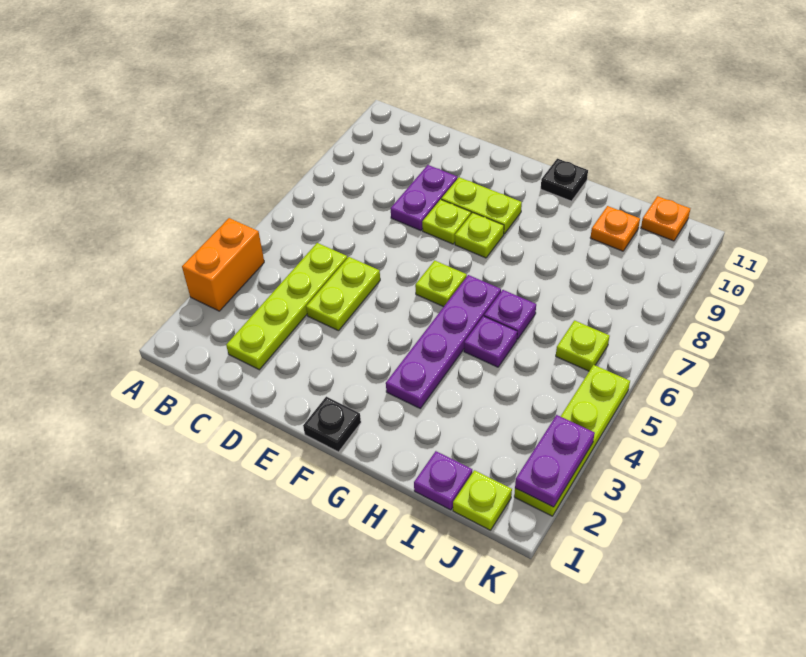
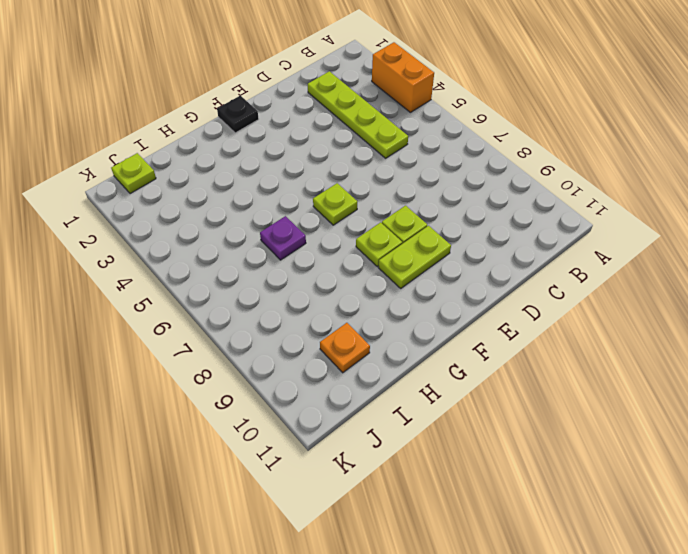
none -> lime 1x2 plate [306,257,380,331]
none -> purple 1x2 plate [391,165,457,231]
none -> purple 1x4 plate [386,275,501,408]

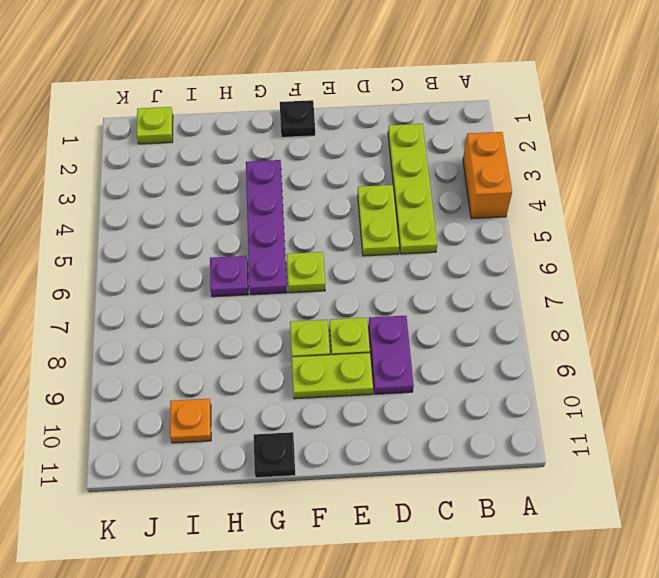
none -> purple 1x1 plate [464,316,517,367]
none -> purple 1x1 plate [414,451,472,510]
none -> lime 1x1 plate [556,321,610,371]

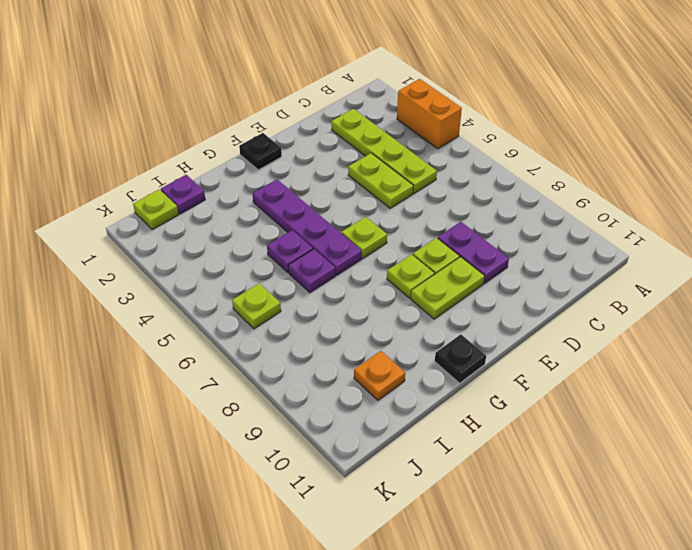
none -> orange 1x1 plate [641,196,690,241]
none -> lime 1x4 plate [514,365,630,516]
none -> purple 1x2 plate [515,415,595,507]

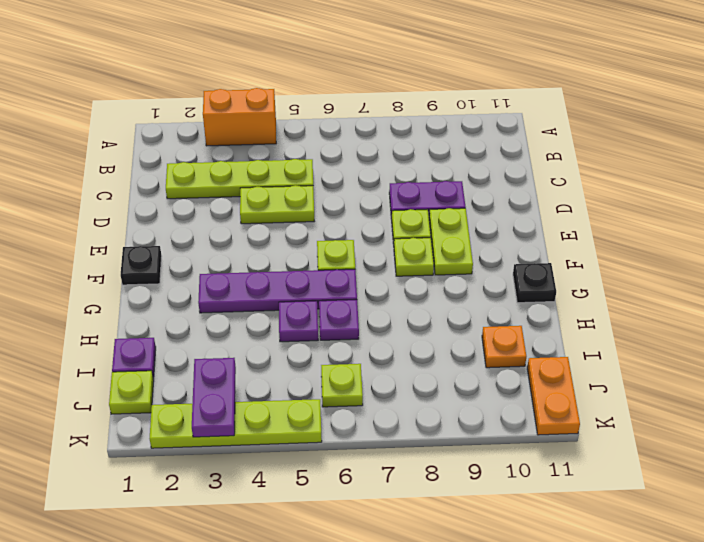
purple 1x2 plate [192,358,236,437] -> purple 1x2 plate turned to [515,415,595,507]
orange 1x2 plate [527,357,580,435] -> orange 1x1 plate [641,196,690,241]

